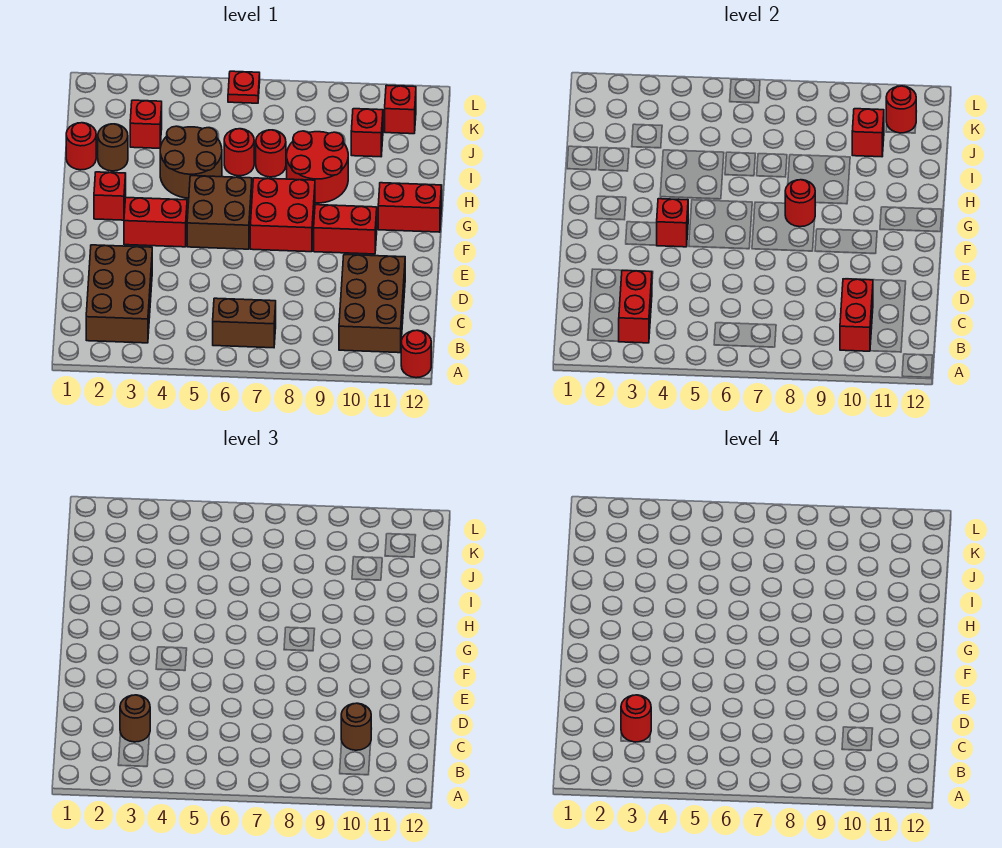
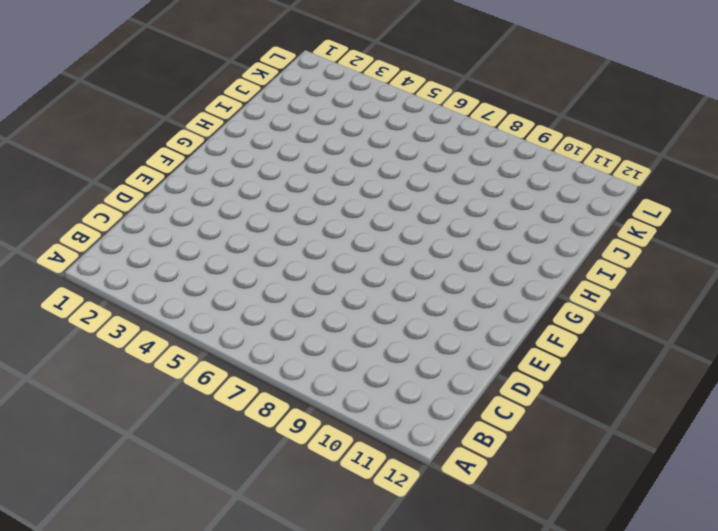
none -> red 1x1 round brick [401,330,431,378]
none -> brown 2x3 brick [86,245,152,343]
none -> brown 1x2 brick [213,298,276,348]

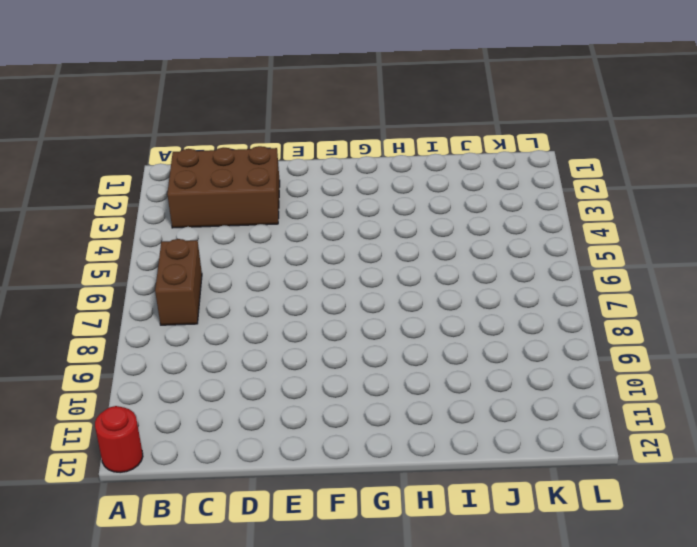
none -> brown 2x3 brick [339,255,405,353]
none -> red 1x2 brick [124,198,187,247]
none -> brown 2x2 brick [187,176,252,249]

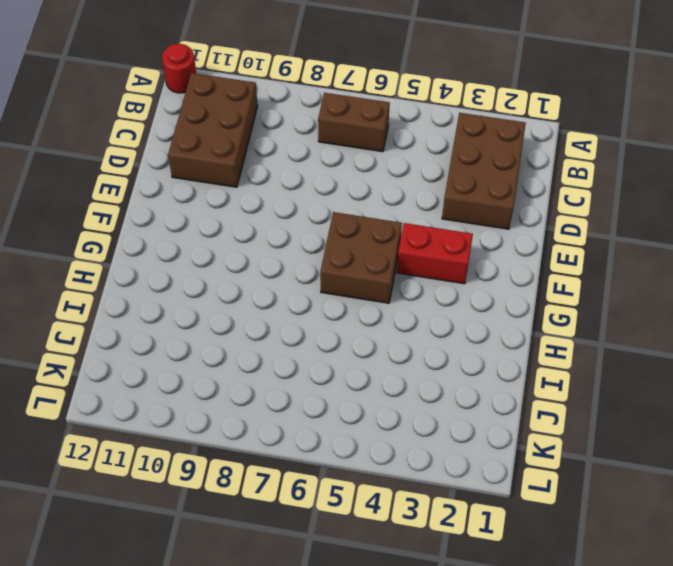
none -> red 2x2 brick [250,178,315,252]
none -> red 1x2 brick [314,205,377,254]
none -> red 1x1 brick [94,172,126,220]

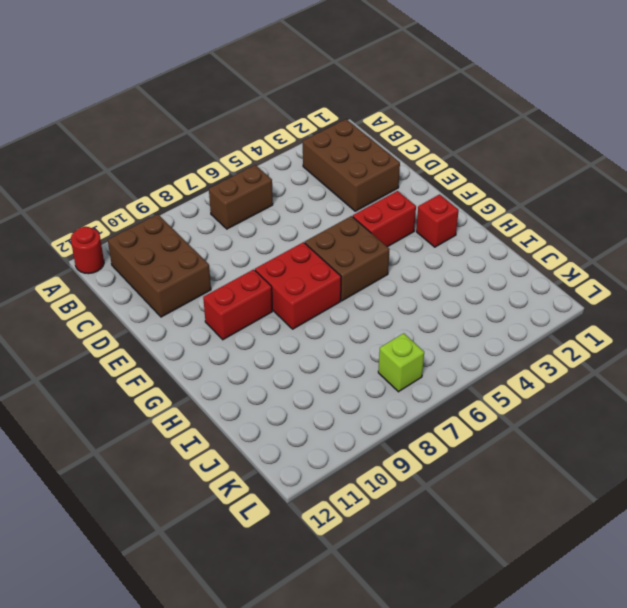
lime 1x1 brick [378,333,424,392] -> none
none -> red 1x2 brick [378,183,442,232]
none -> brown 2x2 round brick [160,126,222,198]
none -> red 2x2 round brick [287,131,348,203]

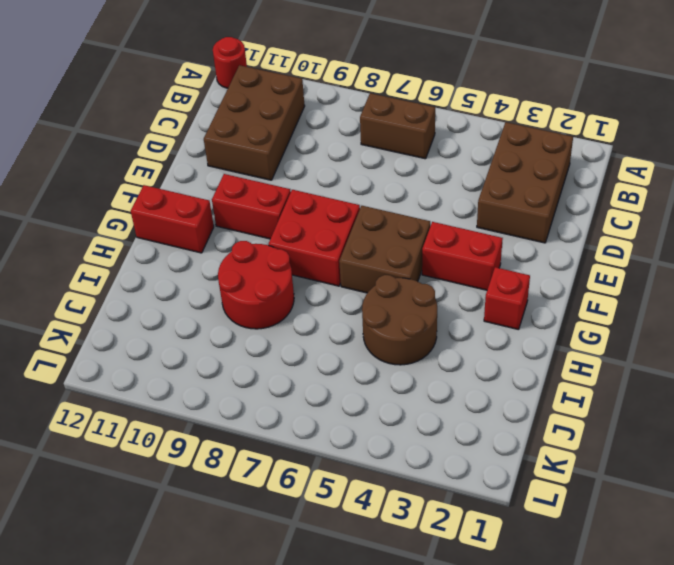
none -> red 1x1 round brick [66,123,96,170]
none -> brown 1x1 round brick [98,124,128,171]
none -> red 1x1 round brick [224,129,254,176]

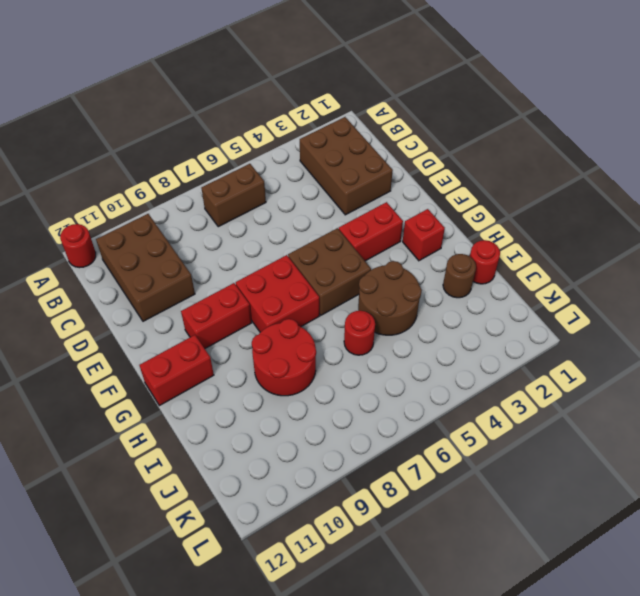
none -> red 1x1 round brick [256,130,286,177]
none -> red 1x1 brick [130,100,162,148]
none -> red 1x1 brick [351,109,383,157]

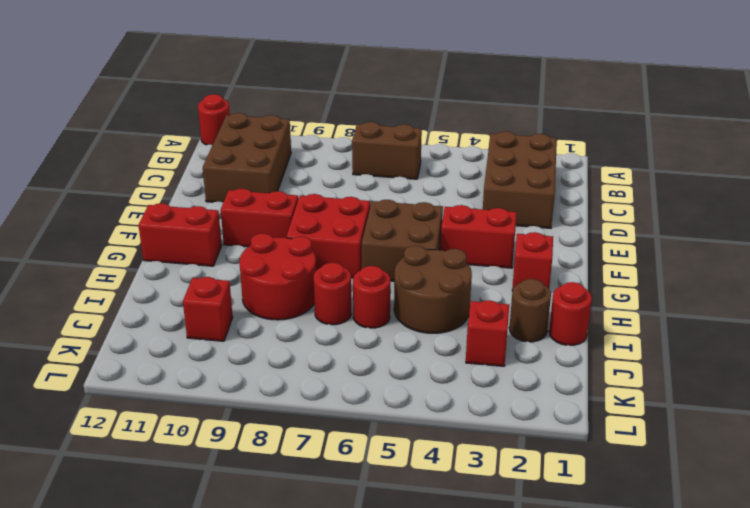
none -> red 1x1 brick [385,85,416,134]
none -> red 1x1 plate [228,71,260,103]
none -> red 1x2 brick [618,270,652,343]

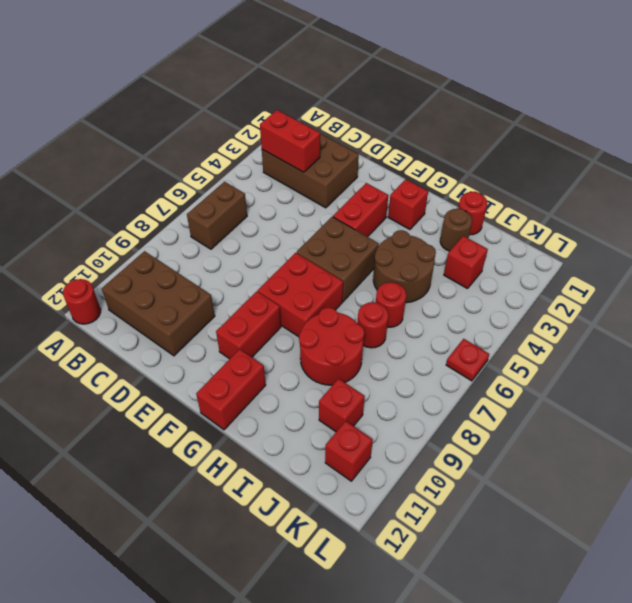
none -> red 1x2 brick [840,279,873,351]
none -> red 1x1 brick [657,199,688,247]
none -> red 1x1 round brick [785,180,815,227]

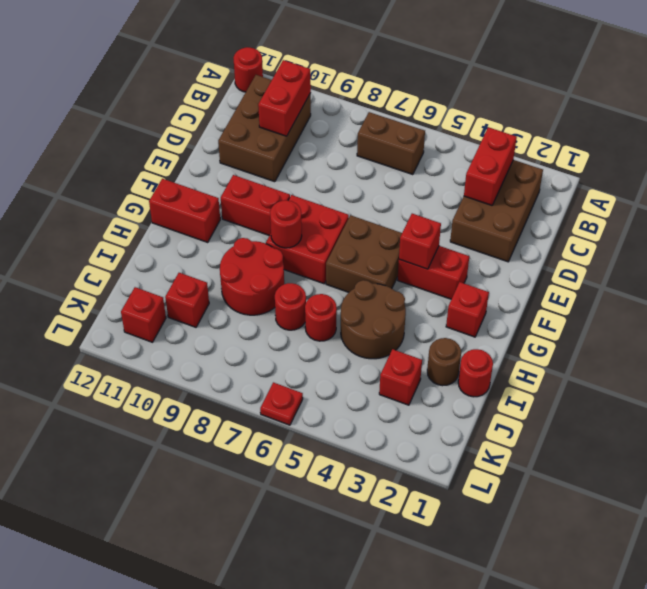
none -> red 1x1 brick [852,109,884,157]
none -> red 1x1 round brick [886,86,916,133]
none -> brown 1x1 round brick [120,695,150,742]

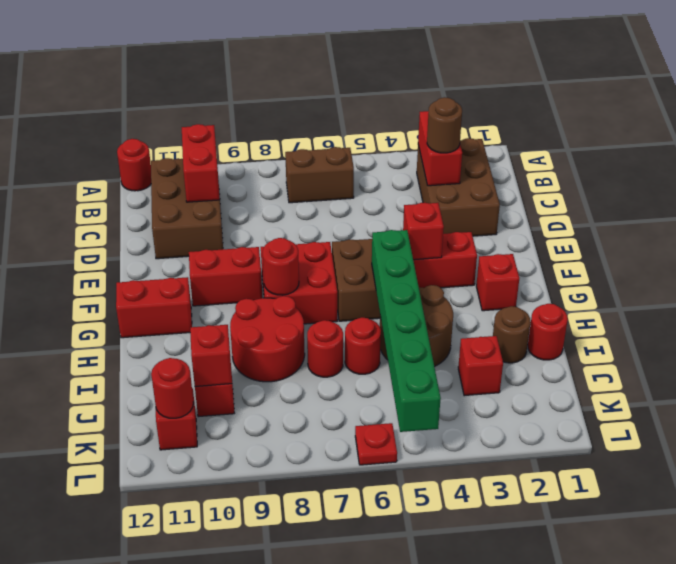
green 1x6 brick [372,230,441,432] -> none
none -> brown 1x1 round brick [341,703,371,750]
none -> red 1x1 round brick [621,695,651,742]

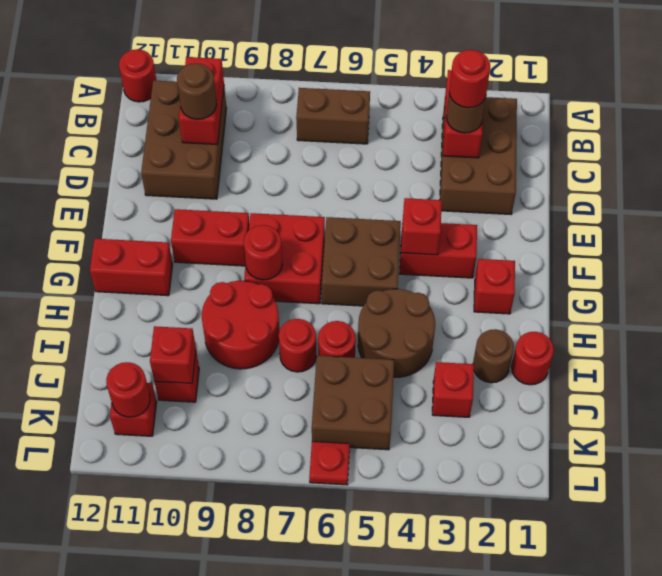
brown 2x2 brick [312,356,394,450] -> none

